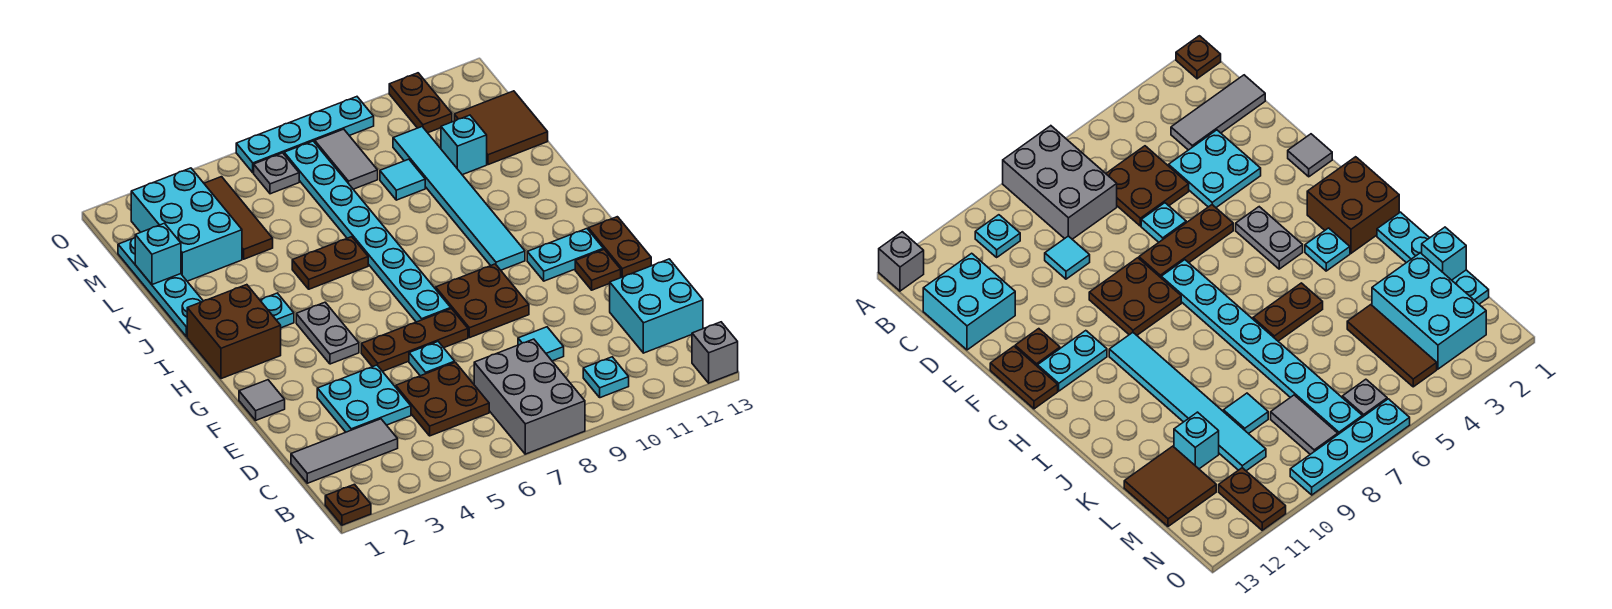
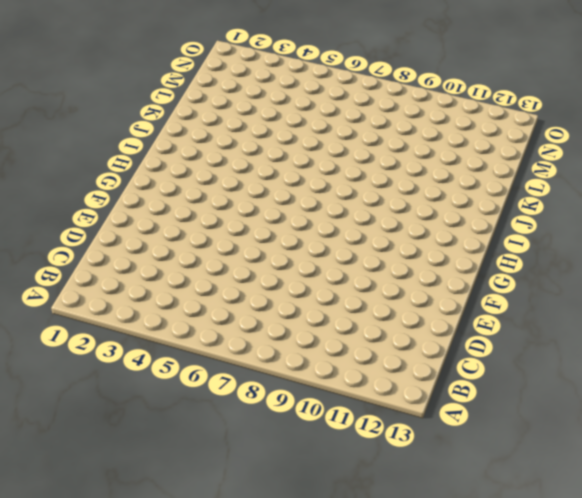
none -> brown 1x1 plate [325,484,371,525]
none -> grey 2x3 brick [474,339,585,454]
none -> grey 1x1 brick [692,322,738,383]
none -> cyan 1x1 plate [583,357,629,398]

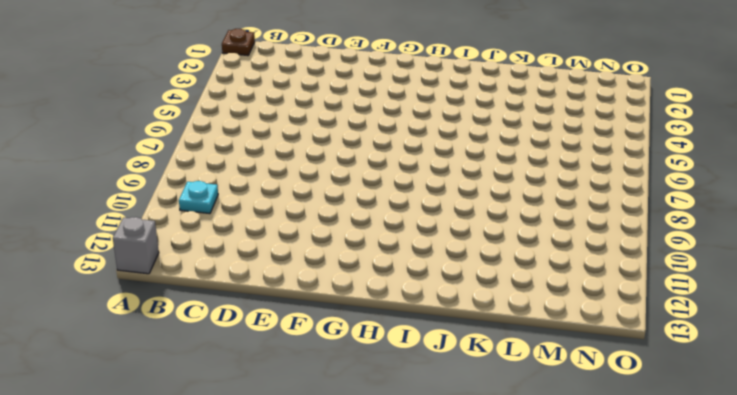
none -> grey 2x3 brick [474,339,585,454]
none -> grey 1x3 tile [291,419,398,483]
none -> brown 2x2 plate [396,362,489,436]
none -> cyan 2x2 brick [610,259,703,353]

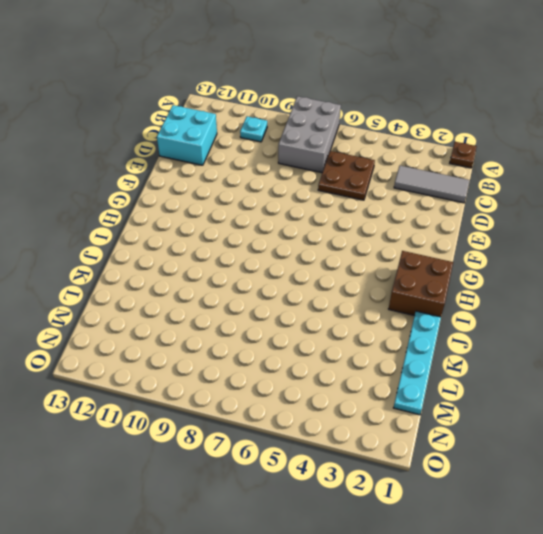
none -> grey 1x1 brick [692,322,738,383]
none -> cyan 2x2 plate [317,365,411,432]
none -> cyan 1x1 tile [518,327,564,361]
none -> cyan 1x1 plate [409,342,455,376]

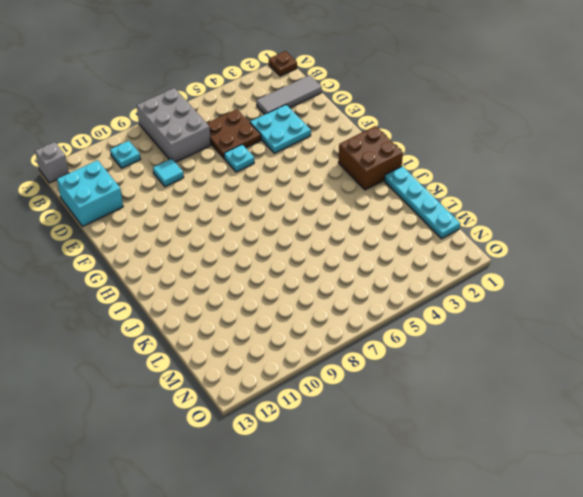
none -> grey 1x1 tile [239,380,285,420]
none -> brown 1x3 plate [361,309,468,371]
none -> brown 2x2 plate [436,264,529,338]
none -> brown 1x1 plate [575,249,621,290]

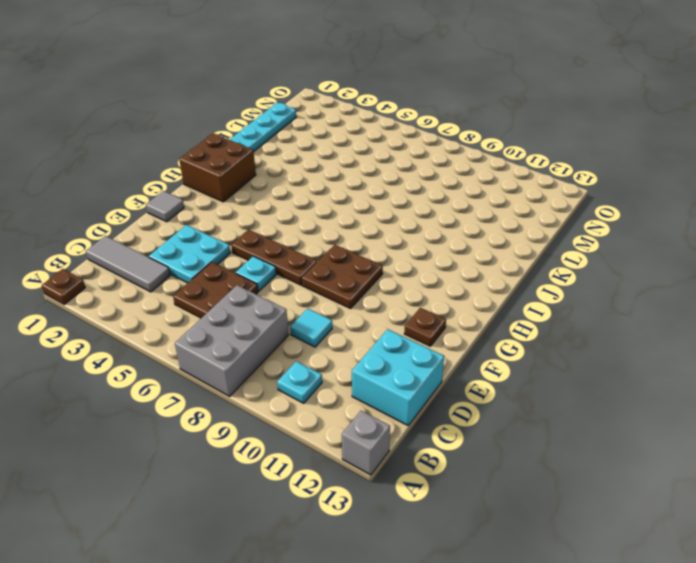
none -> brown 1x2 plate [588,217,651,277]
none -> grey 1x2 plate [296,302,359,364]
none -> cyan 1x8 plate [284,141,451,322]
none -> cyan 1x2 plate [527,229,603,281]

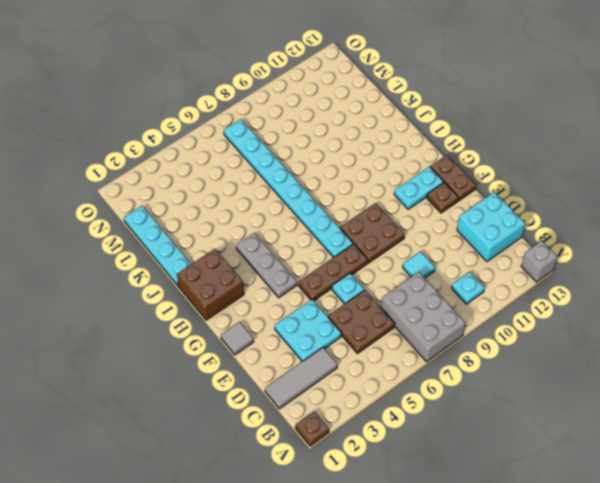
grey 1x3 plate [236,233,297,298] -> grey 1x2 plate [296,302,359,364]
none -> cyan 1x6 tile [393,127,525,270]
none -> cyan 1x1 plate [260,293,294,328]
none -> brown 1x2 plate [292,237,368,289]
none -> cyan 2x3 brick [131,168,242,281]

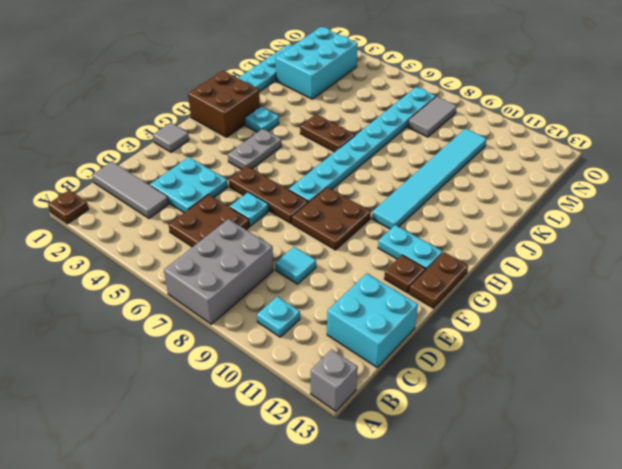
none -> brown 1x3 tile [204,177,273,259]
none -> cyan 1x1 tile [380,159,425,200]
none -> cyan 1x1 brick [441,115,487,175]
none -> brown 2x2 tile [454,91,548,165]

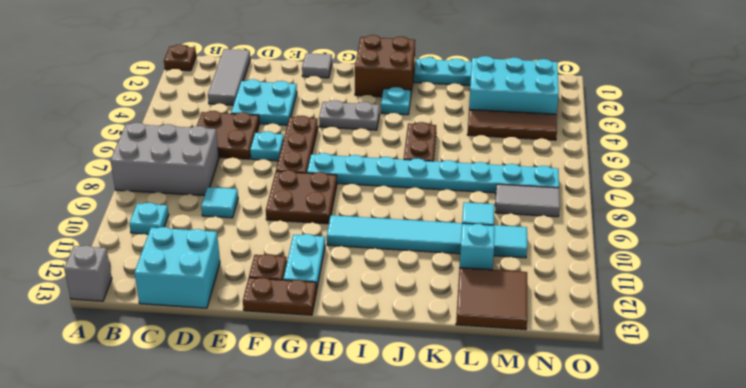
none -> grey 1x1 plate [254,153,299,194]
none -> brown 1x2 plate [389,73,452,133]
none -> cyan 1x4 plate [236,97,374,173]
none -> cyan 1x1 brick [135,223,181,285]

